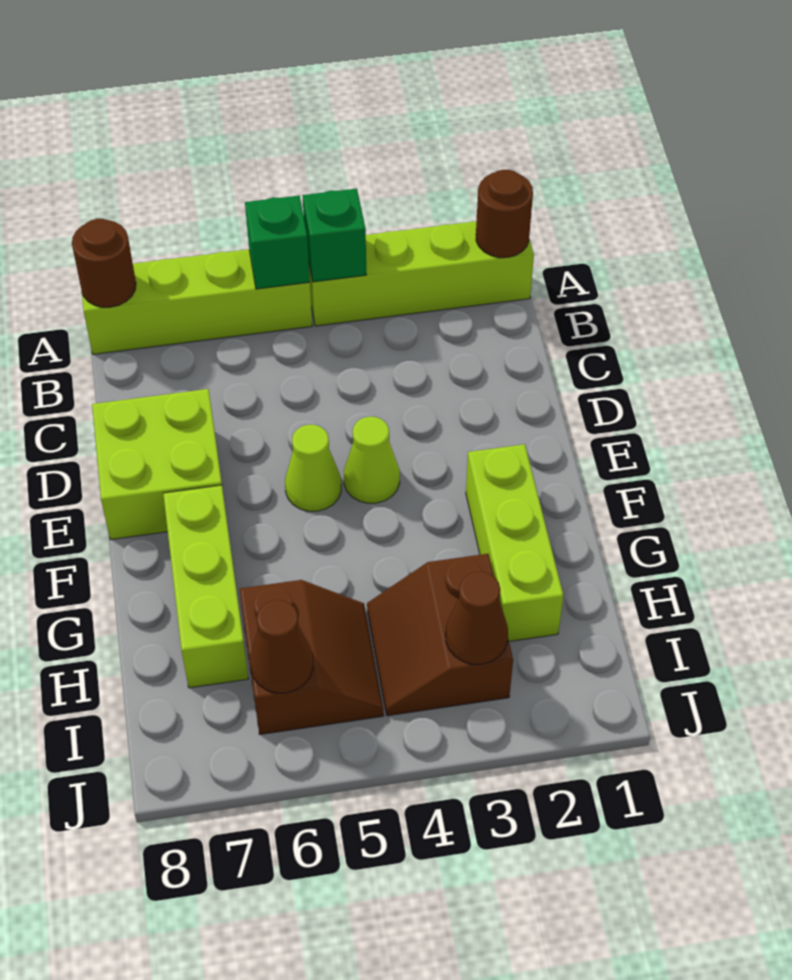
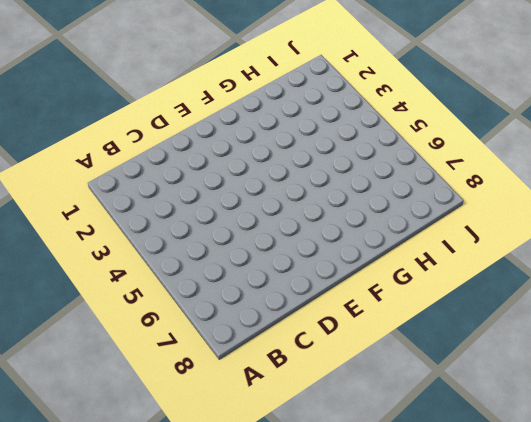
none -> lime 1x4 brick [309,221,534,326]
none -> lime 1x4 brick [82,249,312,354]
none -> lime 2x2 brick [92,389,222,540]

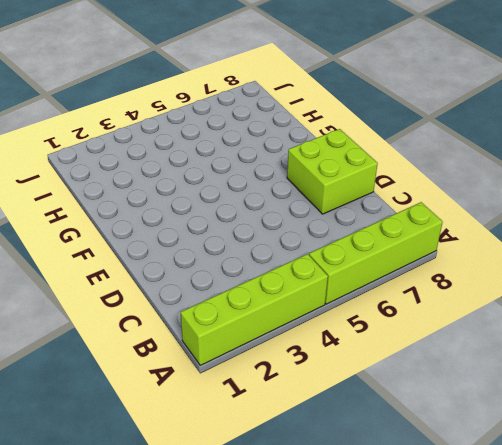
none -> lime 1x1 cone [344,417,400,503]
none -> lime 1x1 cone [285,425,341,511]
none -> lime 1x3 brick [466,444,563,641]

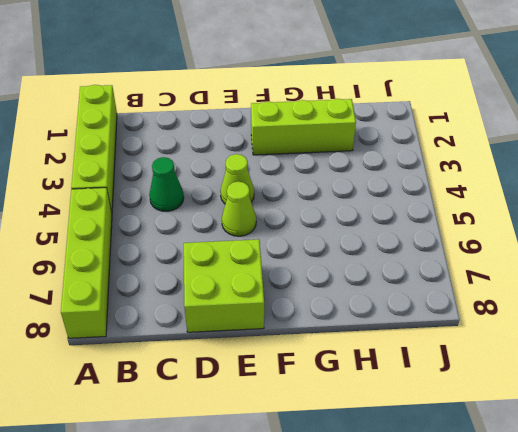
green 1x1 cone [149,157,184,211] -> none
none -> lime 1x3 brick [163,485,248,688]
none -> brown 2x2 slope [367,554,513,716]
none -> brown 2x2 slope [240,580,384,734]

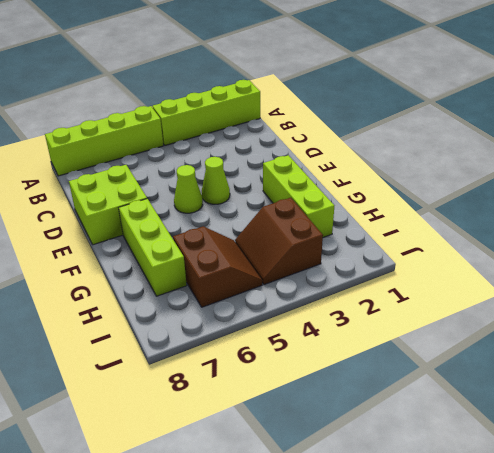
none -> brown 1x1 round brick [476,170,533,258]
none -> green 1x1 brick [302,189,366,282]
none -> green 1x1 brick [245,196,310,289]

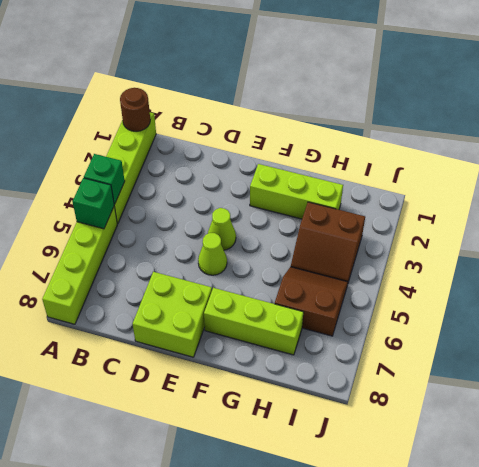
none -> brown 1x1 round brick [72,219,136,307]
none -> brown 1x1 cone [446,572,508,664]
none -> brown 1x1 cone [250,600,313,693]

